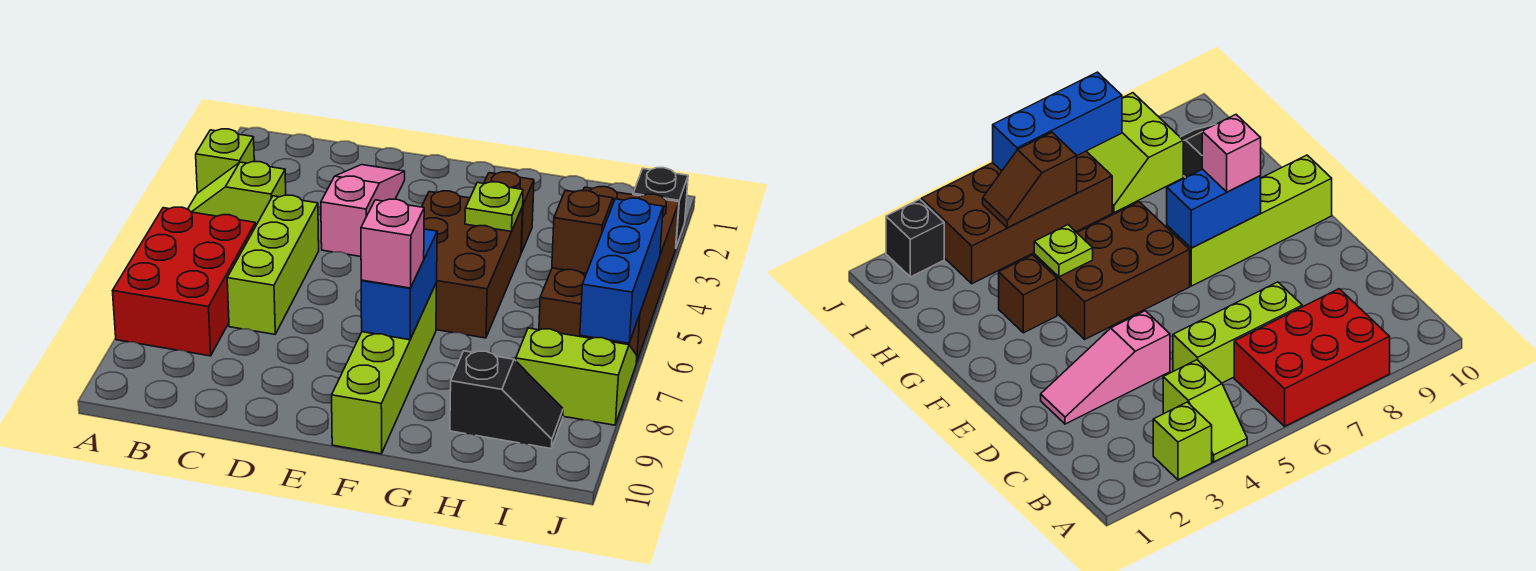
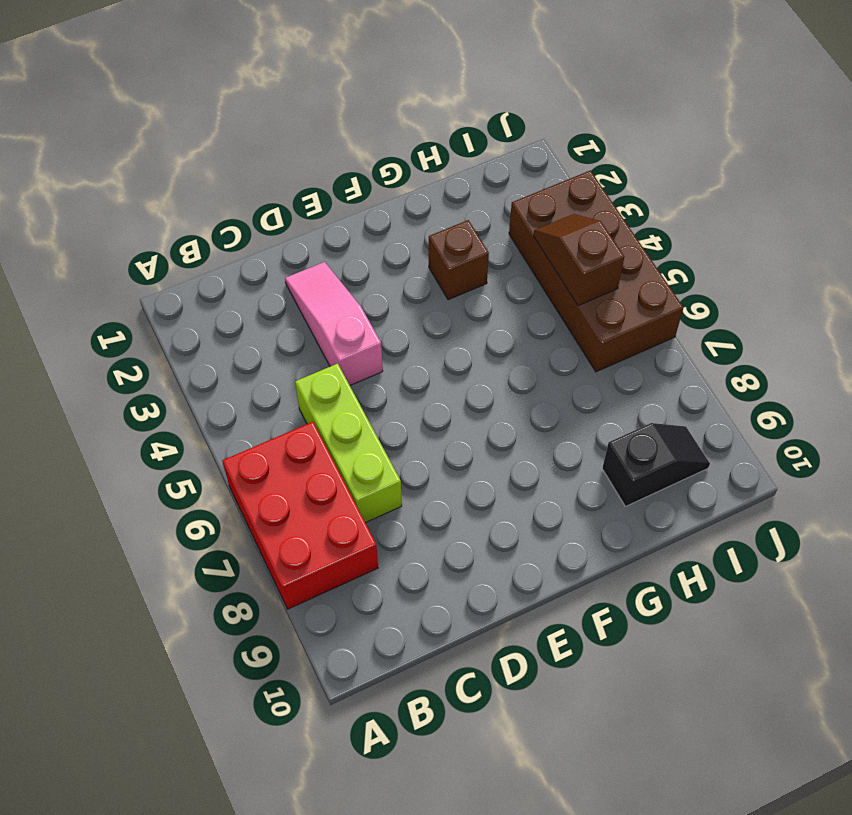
none -> lime 1x1 brick [196,129,254,193]
none -> lime 1x2 slope [188,162,286,225]
none -> brown 2x3 brick [422,191,523,338]

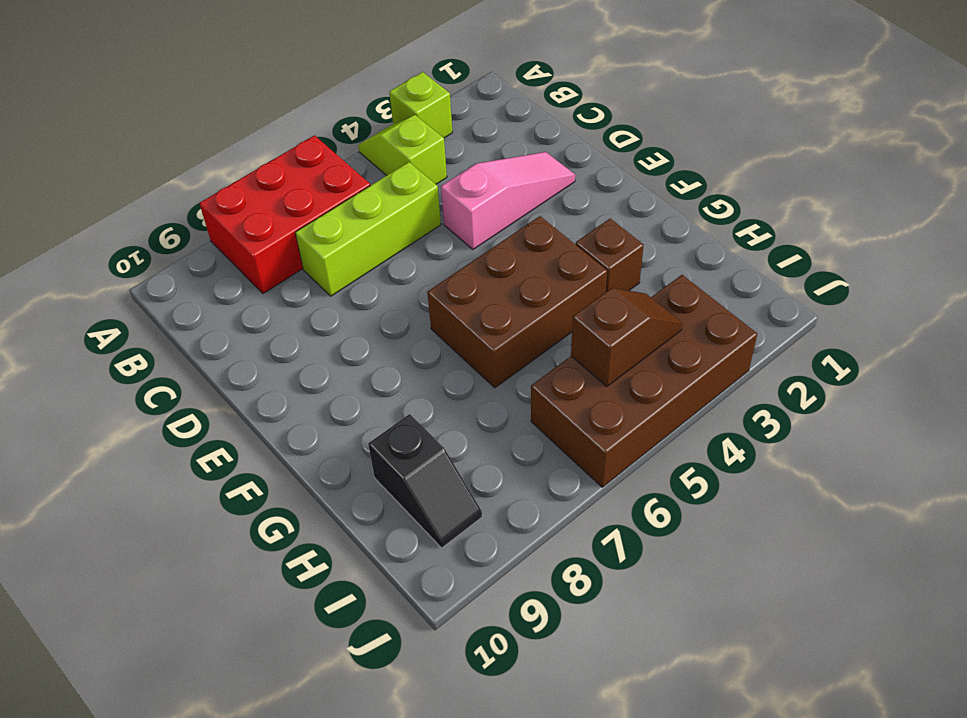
none -> lime 1x4 brick [332,283,437,454]
none -> lime 2x2 slope [516,328,637,425]
none -> black 1x1 brick [633,168,688,247]

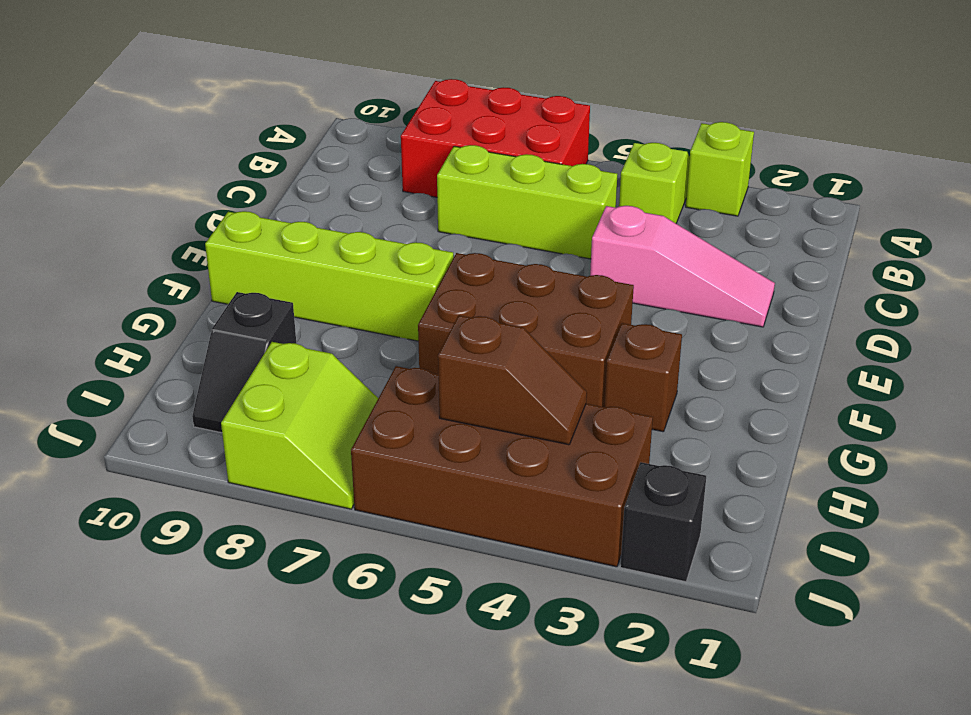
none -> blue 1x2 brick [361,229,437,340]
none -> lime 1x1 plate [465,182,523,231]
none -> blue 1x3 brick [580,198,663,343]

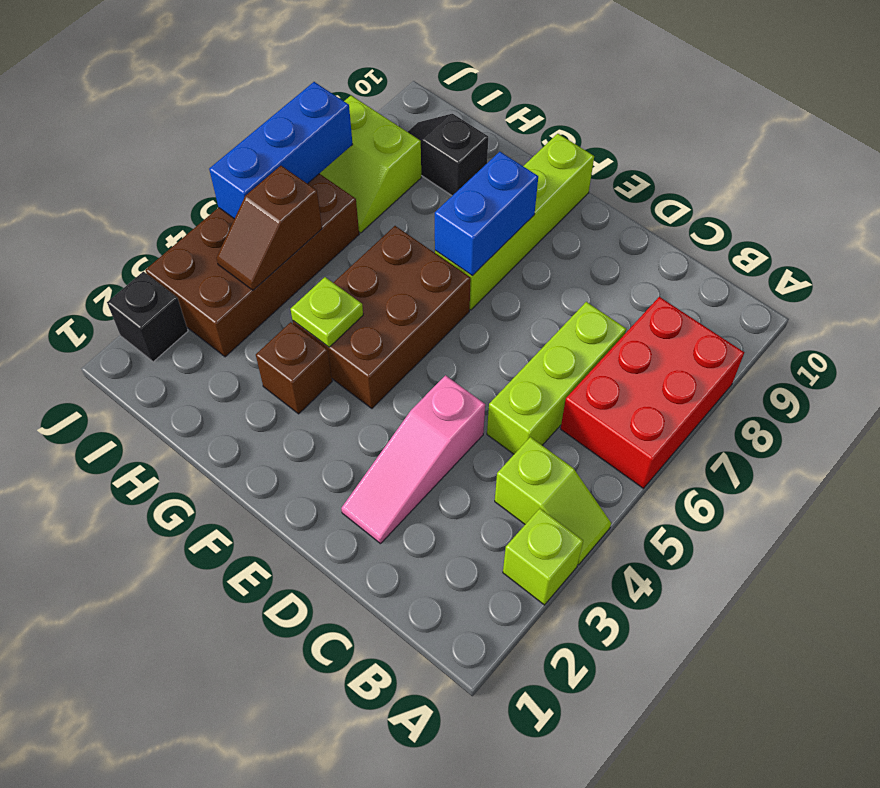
none -> pink 1x1 brick [361,199,424,288]

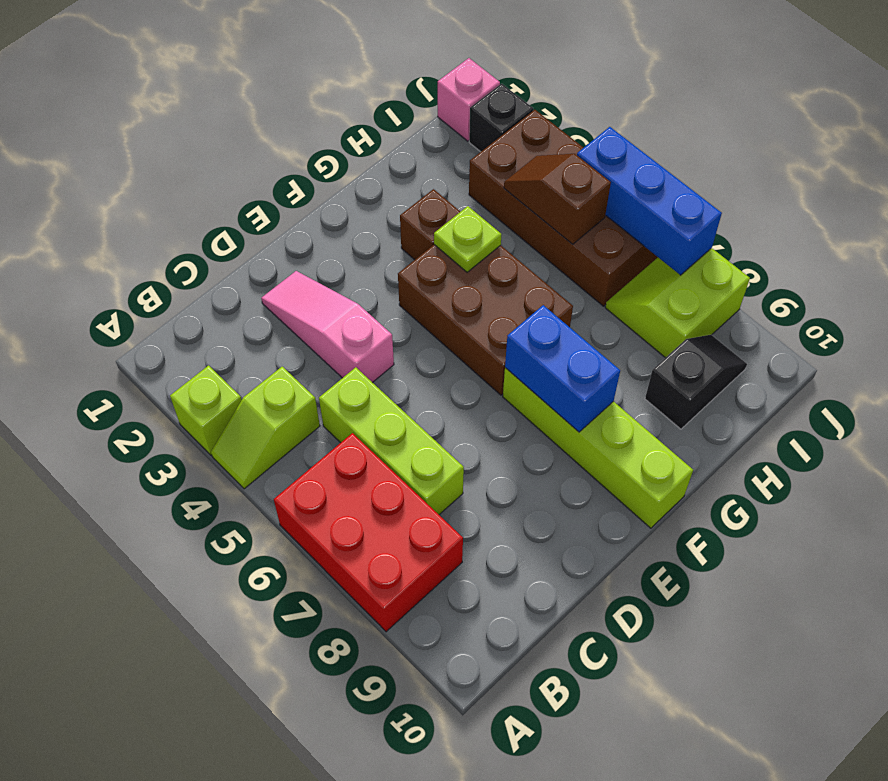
pink 1x1 brick [438,58,500,141] -> pink 1x1 brick moved to [361,199,424,288]

